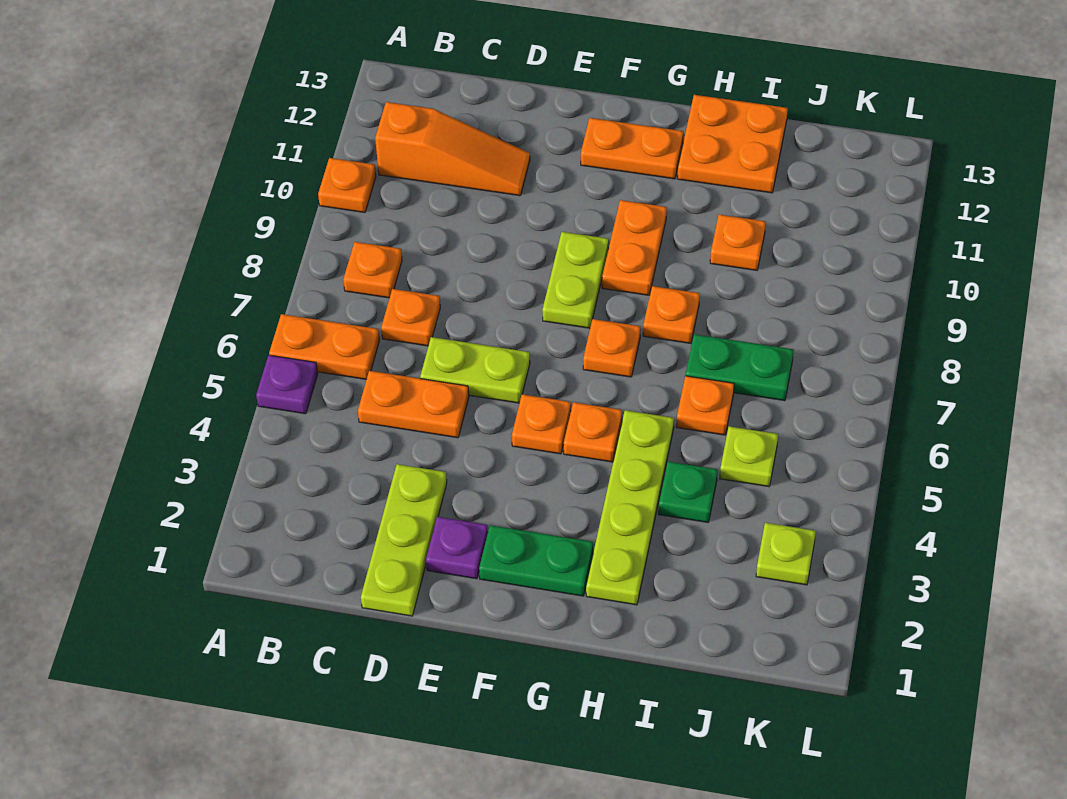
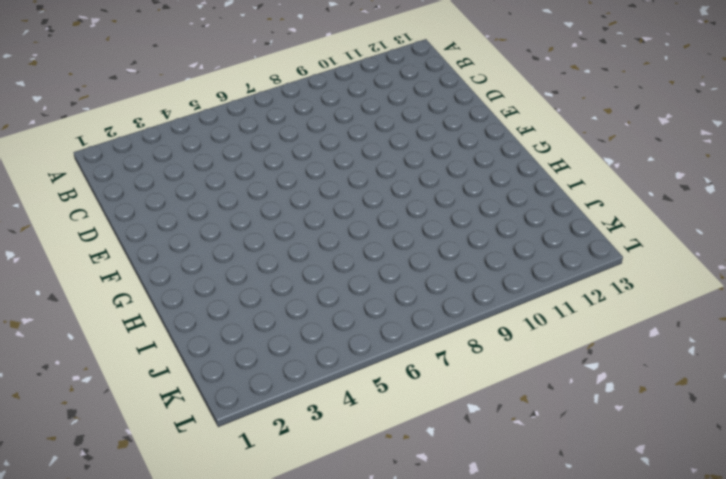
none -> purple 1x1 plate [256,355,318,414]
none -> orange 1x2 plate [269,314,380,379]
none -> orange 1x1 plate [318,158,376,213]

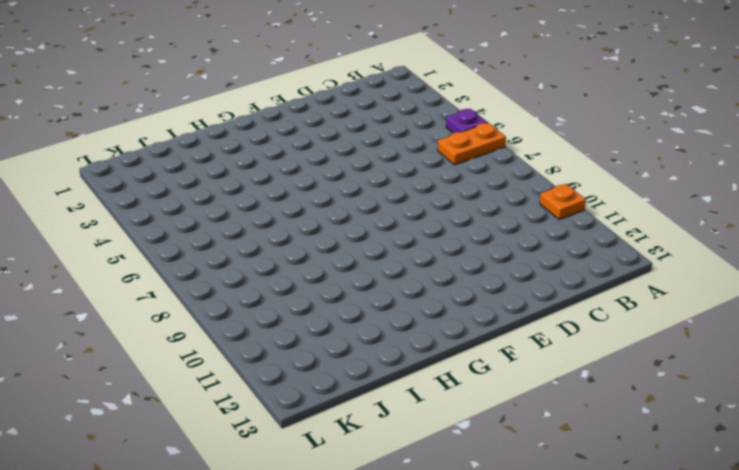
none -> orange 1x1 plate [343,242,402,298]
none -> orange 1x3 slope [375,102,530,196]
none -> orange 1x2 plate [358,371,469,438]

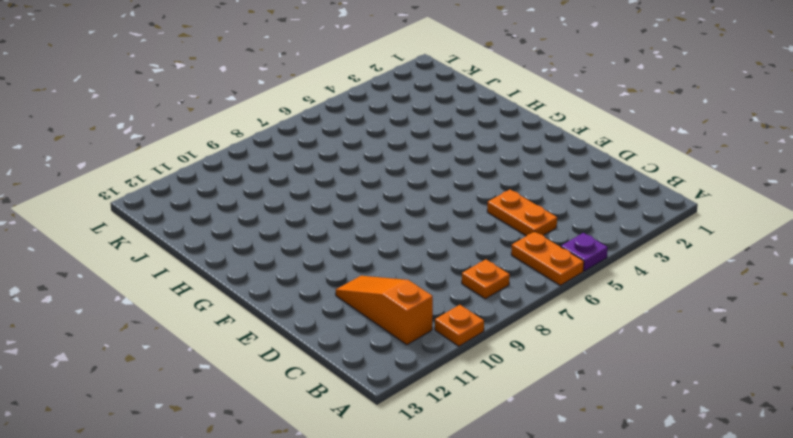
none -> orange 1x1 plate [381,289,440,346]
none -> lime 1x3 plate [361,464,447,616]
none -> lime 1x2 plate [420,337,530,403]

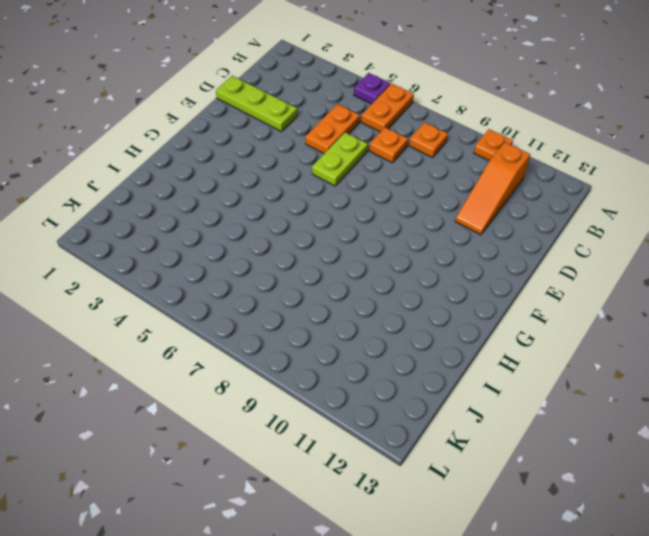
none -> purple 1x1 plate [426,517,488,579]
none -> green 1x2 plate [479,525,593,596]
none -> orange 1x1 plate [512,394,571,454]

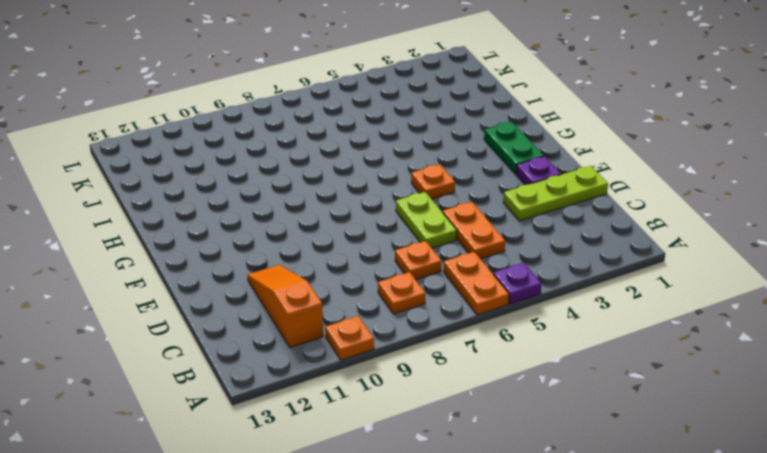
none -> lime 1x2 plate [542,232,609,328]
none -> orange 1x2 plate [581,118,683,179]
none -> orange 1x1 plate [564,402,622,462]

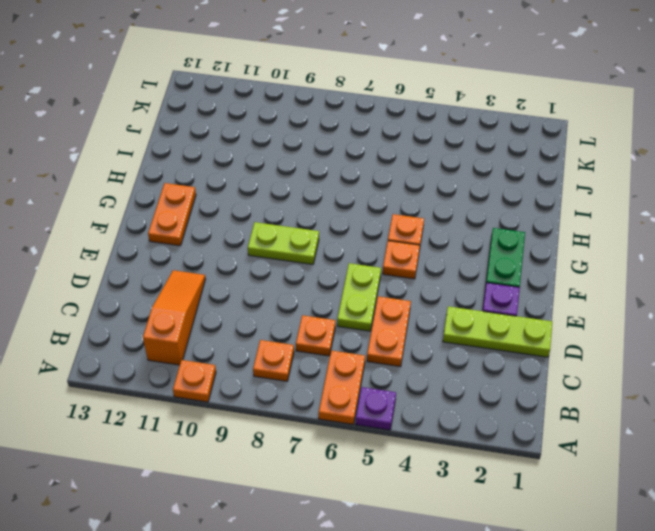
none -> orange 1x1 plate [583,319,640,377]
none -> orange 1x2 plate [602,200,667,295]
none -> lime 1x4 plate [586,410,674,605]

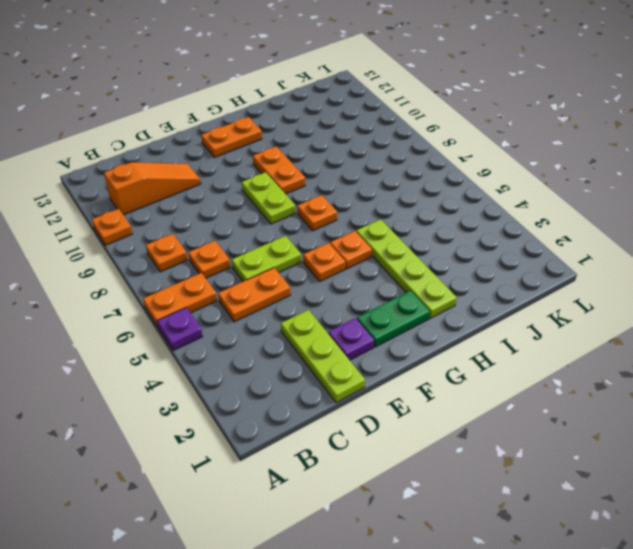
none -> orange 1x1 plate [643,286,700,343]
none -> orange 2x2 plate [677,95,788,193]
none -> green 1x1 plate [658,462,717,522]

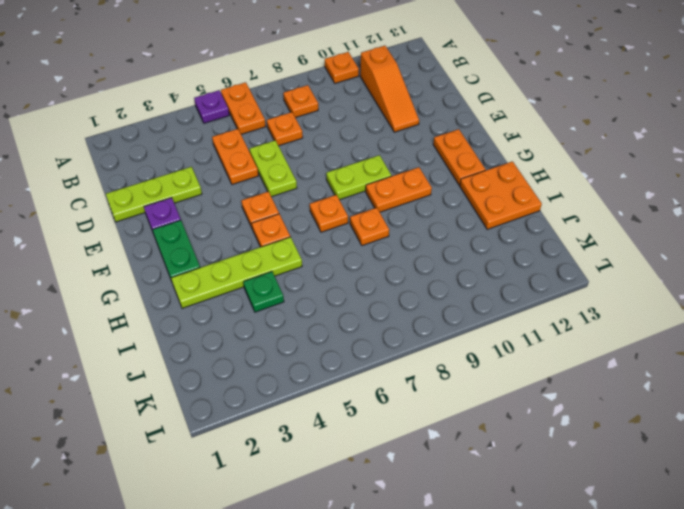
none -> orange 1x1 plate [676,376,734,435]
none -> green 1x2 plate [686,334,794,401]
none -> orange 1x1 plate [710,215,766,270]

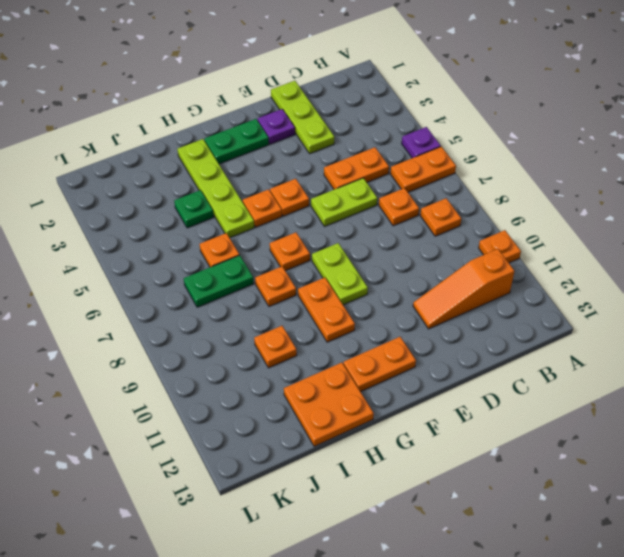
none -> lime 1x1 plate [720,426,778,487]
none -> lime 1x1 plate [756,523,816,585]

